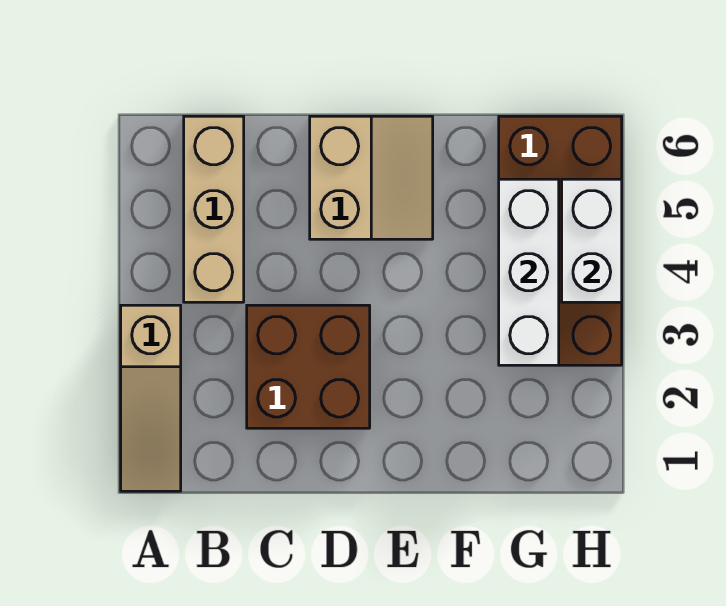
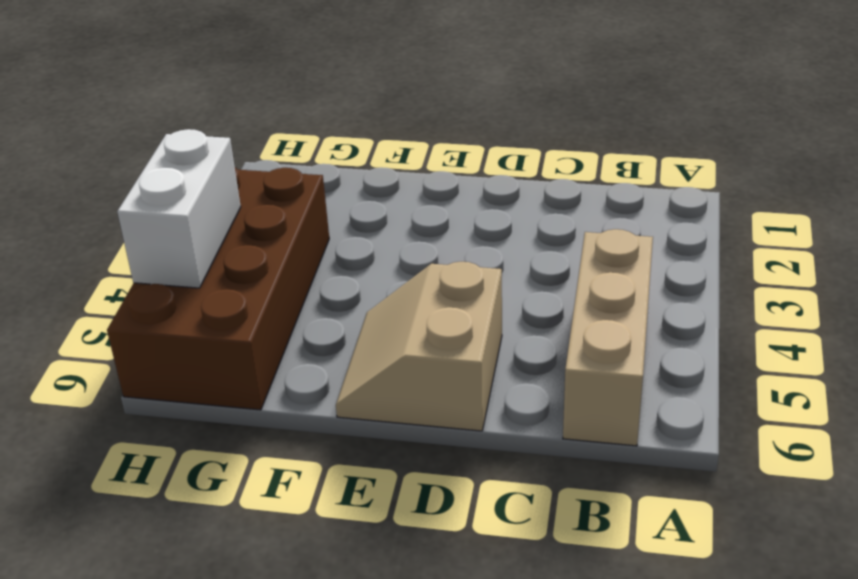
none -> tan 1x3 slope [121,305,181,491]
none -> brown 2x2 brick [247,305,370,428]

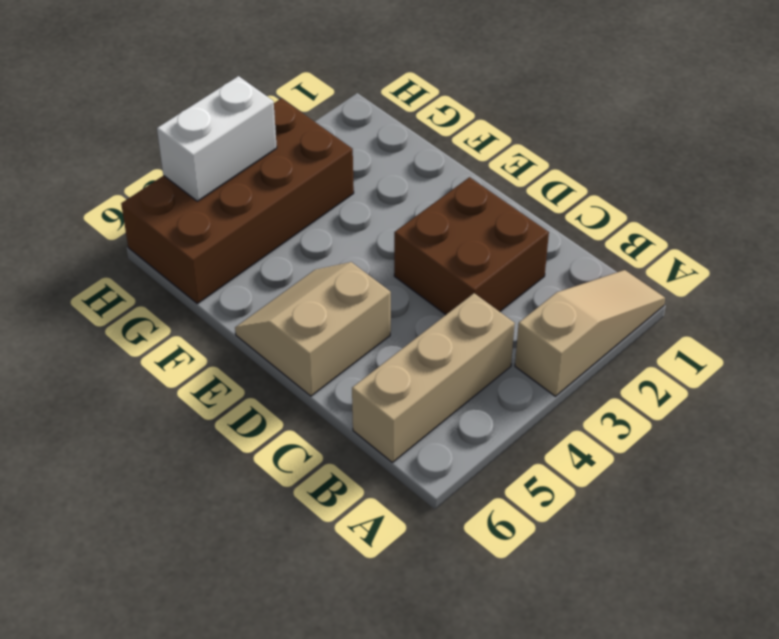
none -> white 1x3 brick [499,179,559,365]

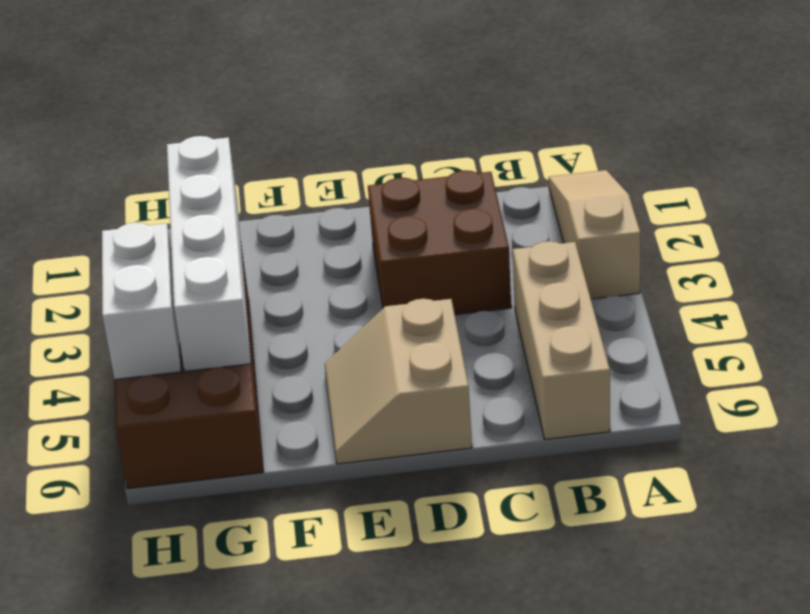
white 1x4 brick [167,136,251,371] -> white 1x3 brick [499,179,559,365]

